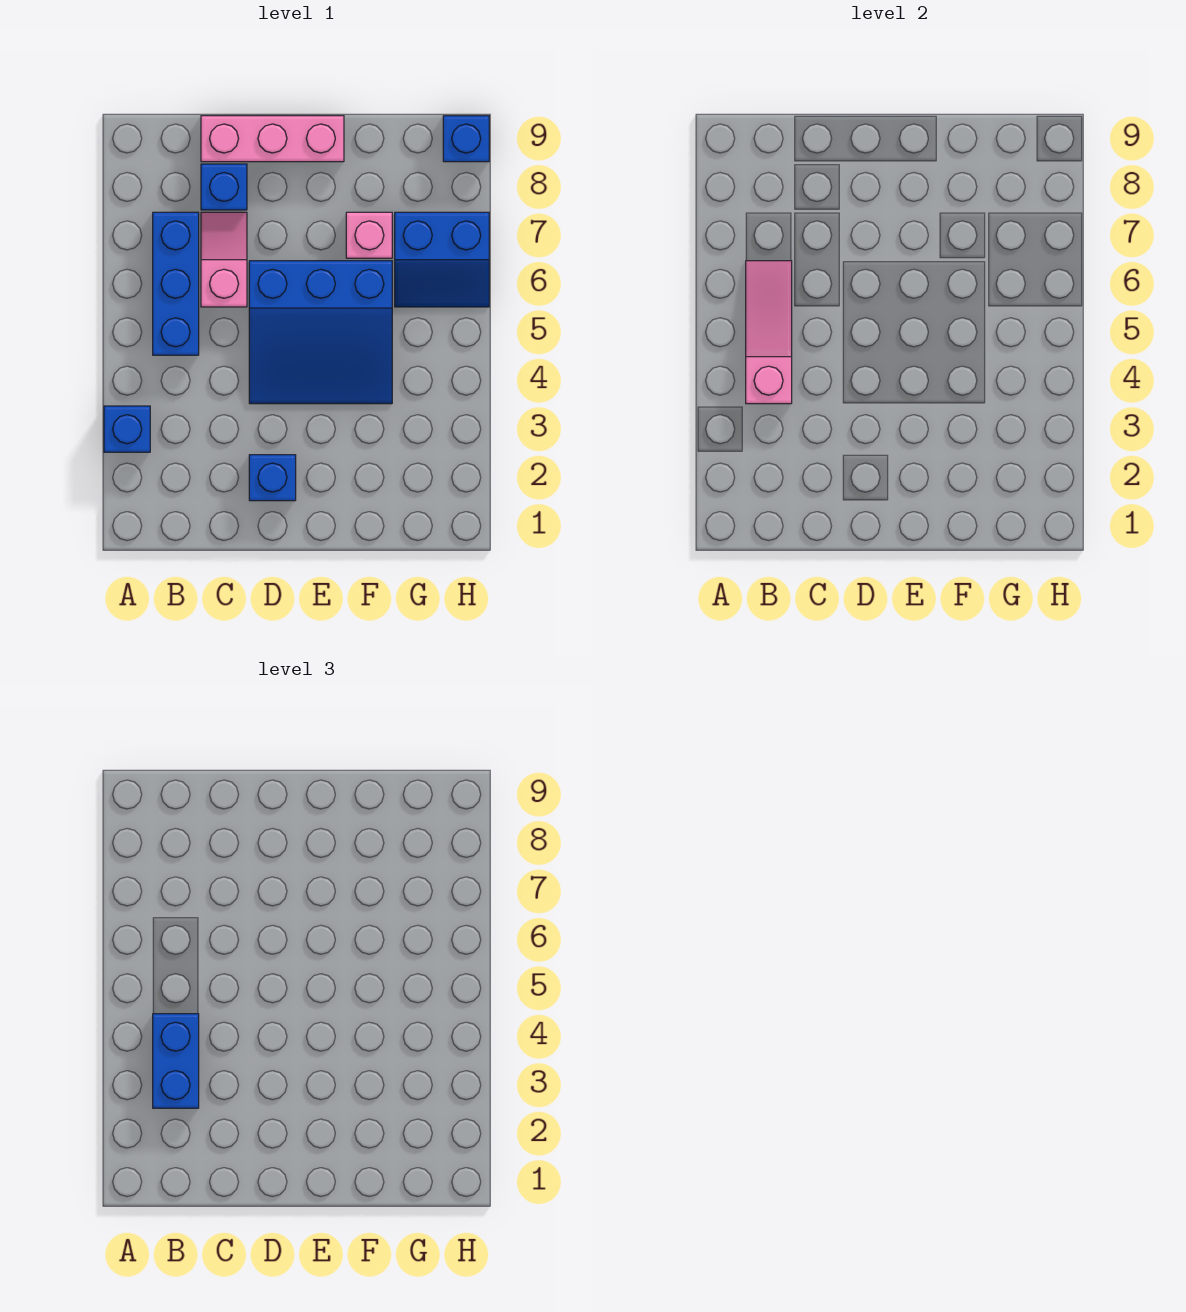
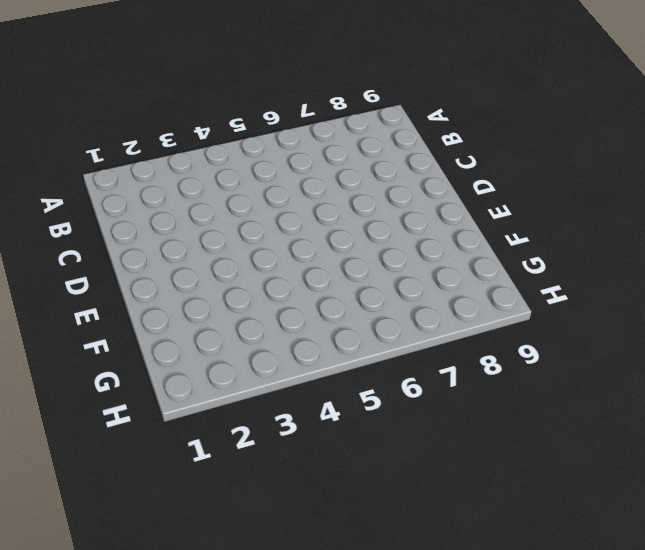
none -> blue 1x1 brick [104,406,150,452]
none -> blue 1x3 brick [153,212,199,355]
none -> pink 1x2 slope [201,212,247,307]

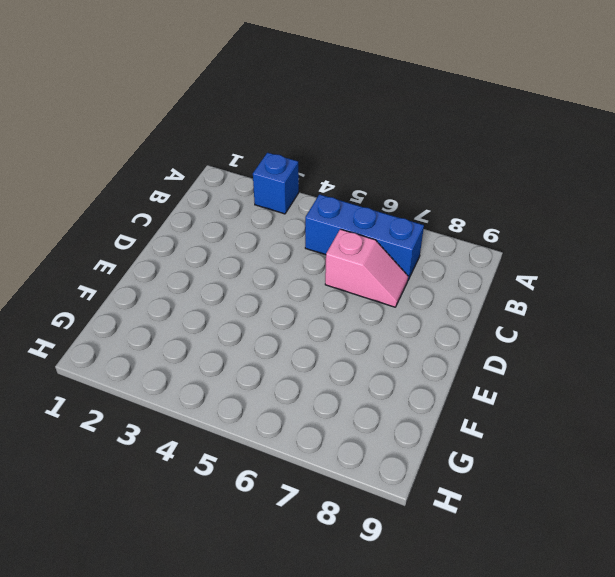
none -> blue 1x1 brick [201,164,247,210]
none -> pink 1x3 brick [201,116,344,162]
none -> blue 1x1 brick [249,455,296,501]

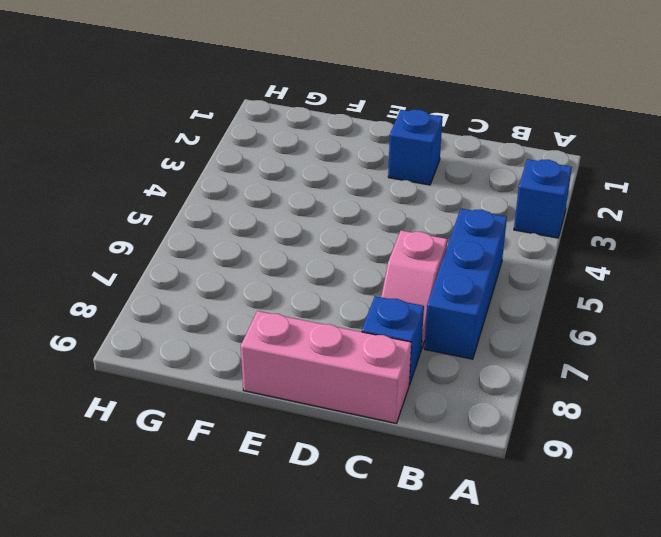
none -> blue 3x3 slope [249,261,392,404]
none -> pink 1x1 brick [346,212,392,258]
none -> blue 2x2 slope [395,212,489,307]

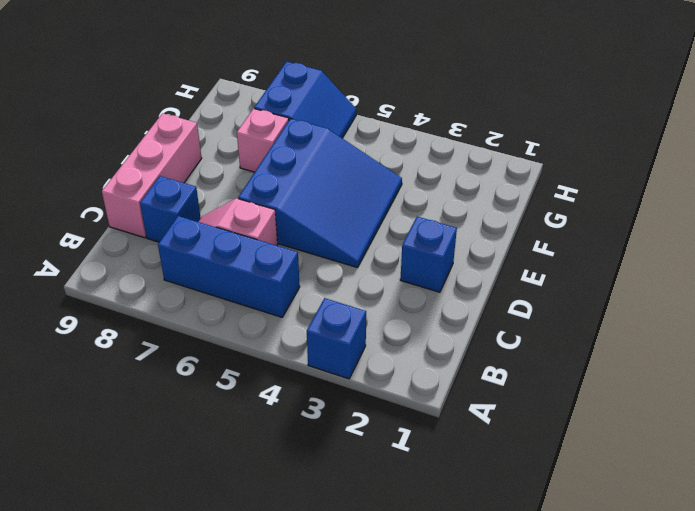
none -> blue 1x1 brick [443,116,489,162]
none -> pink 1x3 slope [746,261,792,404]
none -> blue 1x2 brick [153,1014,199,1108]

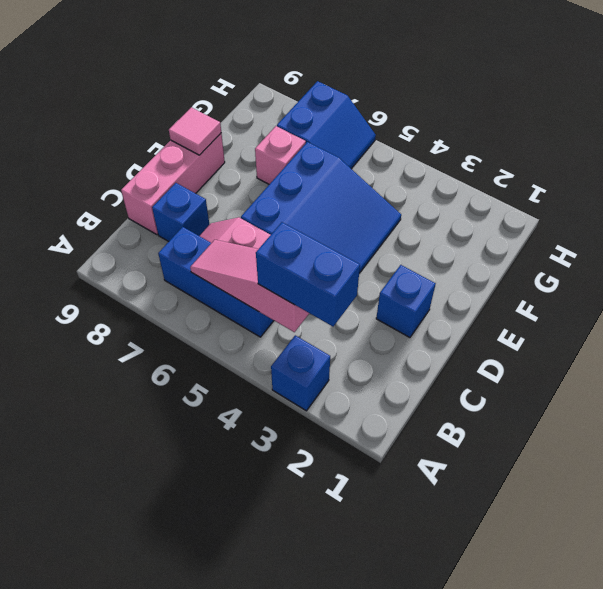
pink 1x1 tile [169,107,221,155] -> none
none -> blue 1x1 brick [443,116,489,162]

